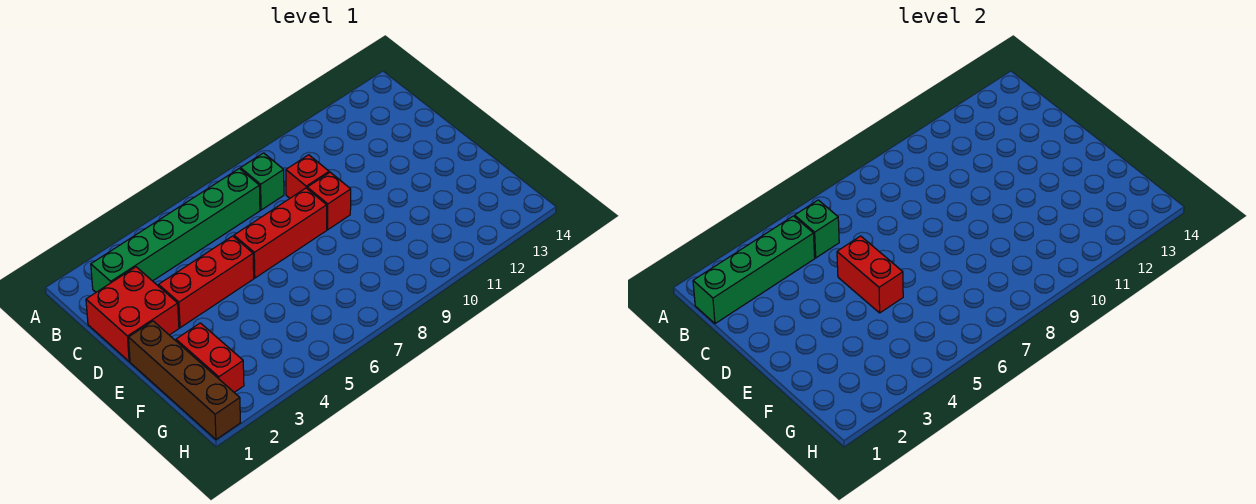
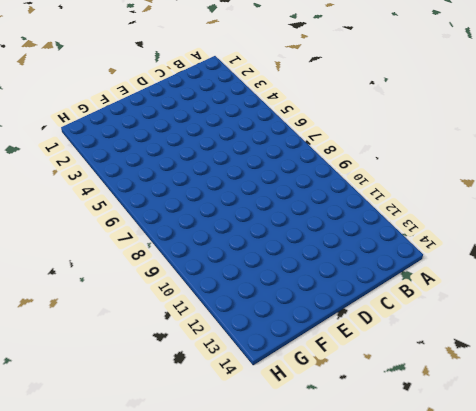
none -> green 1x6 brick [91,169,260,292]
none -> green 1x1 brick [241,153,284,210]
none -> red 2x2 brick [86,267,179,362]

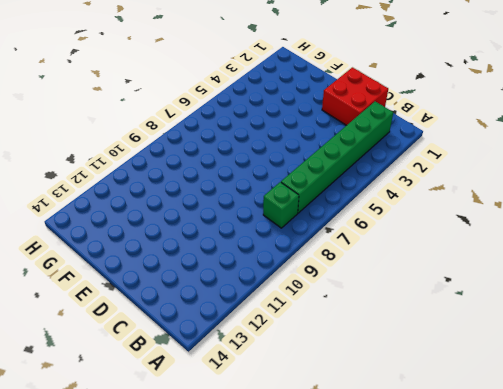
none -> red 1x1 brick [286,155,329,198]
none -> red 1x3 brick [159,236,254,328]
none -> red 1x3 brick [234,188,327,278]

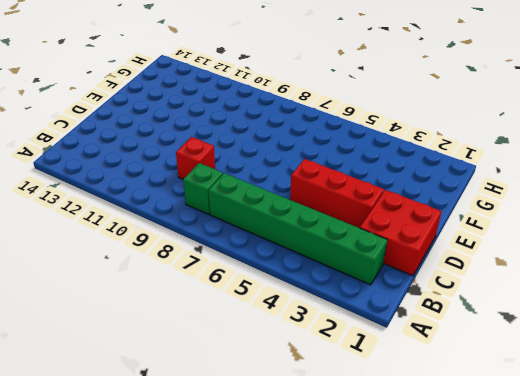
none -> red 1x3 brick [234,188,327,278]
none -> red 1x1 brick [307,172,351,230]
none -> brown 1x4 brick [129,321,240,439]

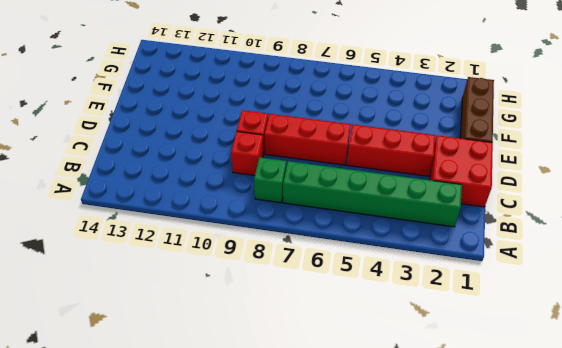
brown 1x3 brick [460,77,494,142] -> brown 1x4 brick [129,321,240,439]
none -> red 1x2 brick [176,323,244,392]
none -> green 1x4 brick [693,216,815,324]
none -> green 1x1 brick [795,200,839,258]

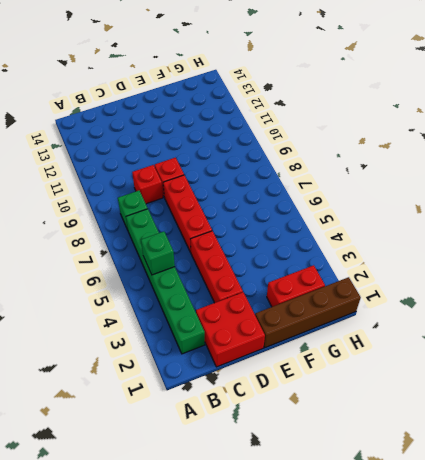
none -> green 1x4 brick [693,216,815,324]
none -> red 1x2 brick [837,236,903,313]

